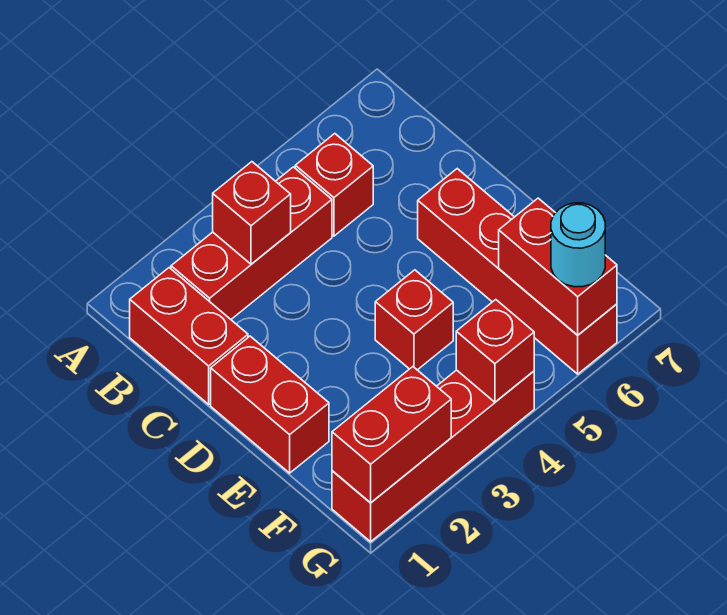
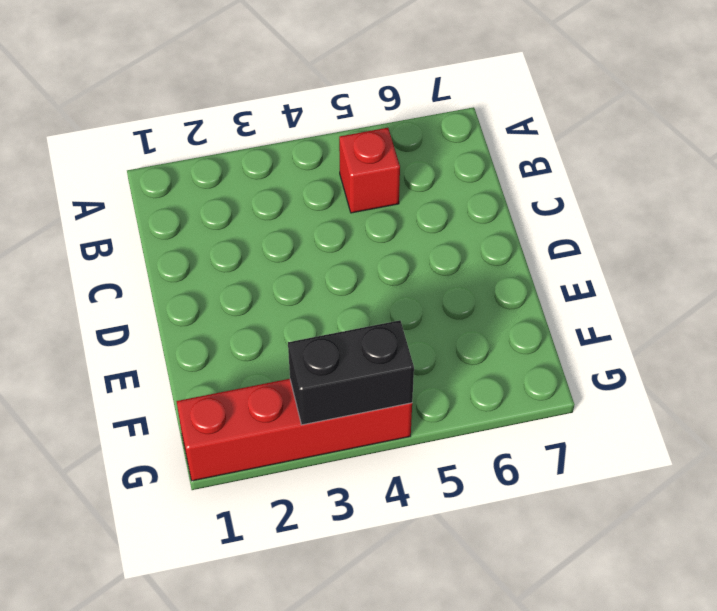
black 1x2 brick [288,320,414,425] -> red 1x1 brick [456,300,534,402]
none -> red 1x2 brick [130,268,248,404]
none -> red 1x3 brick [171,167,332,319]
none -> red 1x2 brick [211,336,329,473]

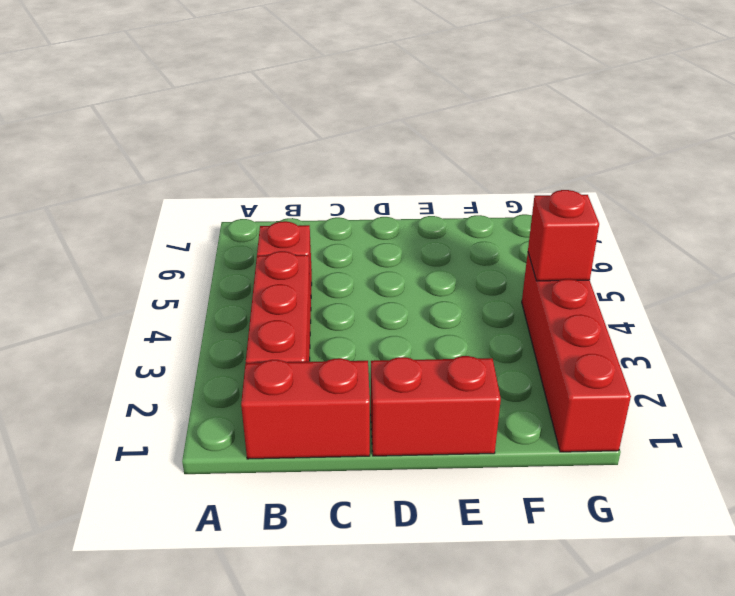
none -> red 1x4 brick [418,169,617,374]
none -> red 1x1 brick [375,270,453,370]
none -> red 1x1 brick [213,162,291,264]

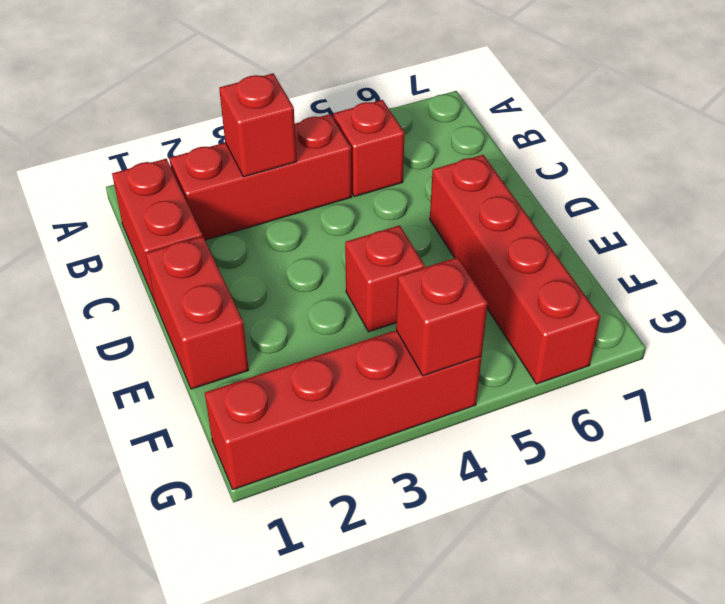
none -> red 1x2 brick [499,198,617,335]
none -> red 1x2 brick [332,367,451,503]
none -> cyan 1x1 round brick [551,203,605,287]

